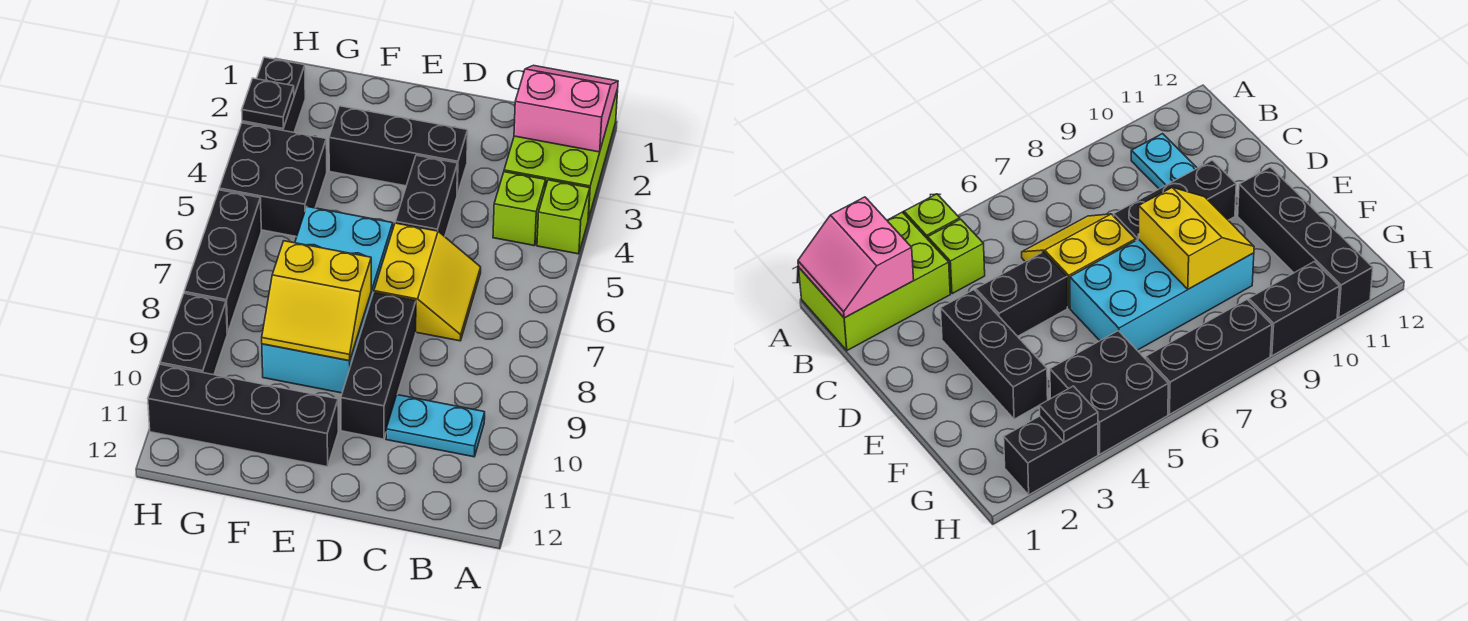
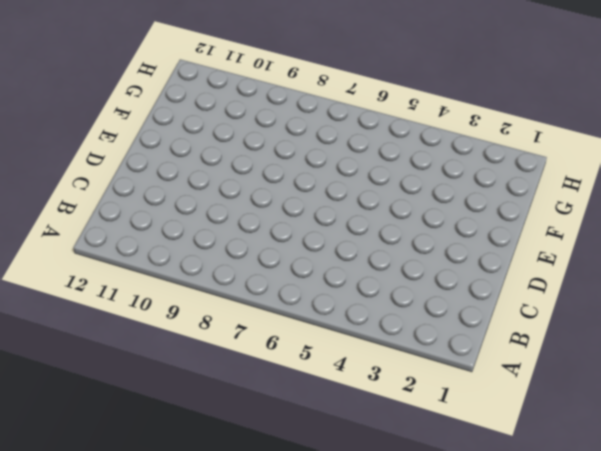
none -> lime 2x3 brick [504,89,618,219]
none -> lime 1x1 brick [537,180,590,254]
none -> lime 1x1 brick [493,172,546,246]

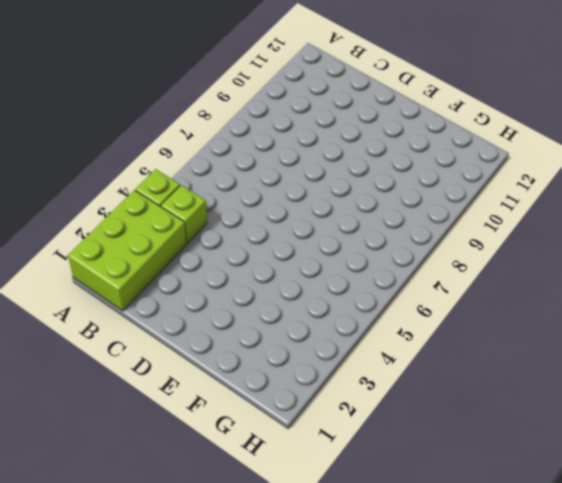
none -> cyan 1x2 plate [386,395,485,457]
none -> yellow 2x2 slope [374,223,481,341]
none -> black 1x3 brick [329,106,468,195]

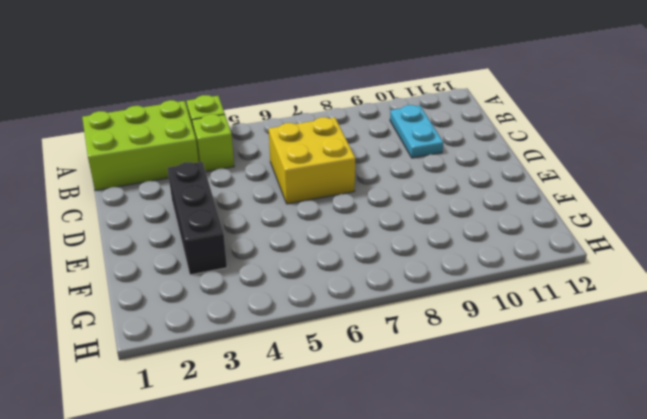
yellow 2x2 brick [269,117,356,204] -> yellow 2x2 slope [374,223,481,341]
none -> black 1x2 brick [395,155,458,237]
none -> black 1x3 brick [341,293,416,439]
none -> cyan 2x4 brick [262,207,393,393]

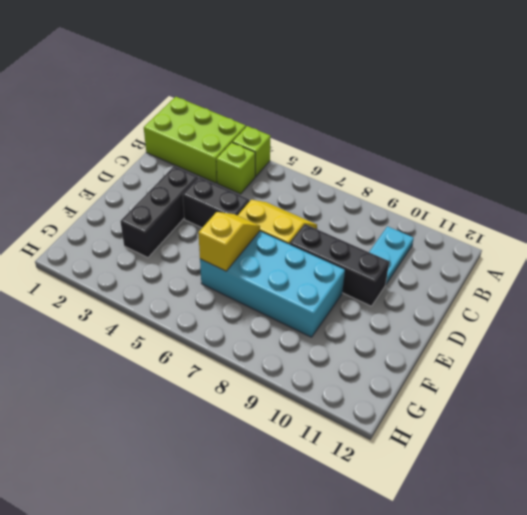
yellow 1x2 slope [198,212,260,271] -> none
none -> black 1x4 brick [148,364,338,467]
none -> black 2x2 brick [219,123,327,237]
none -> black 1x2 brick [242,57,305,132]

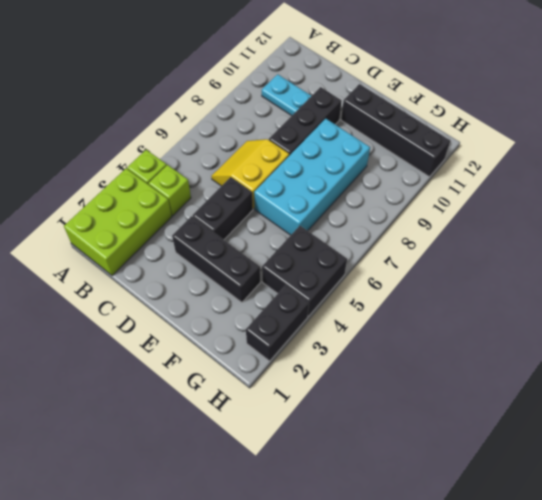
none -> black 1x3 brick [184,190,261,333]
none -> black 1x2 brick [160,293,227,375]
none -> pink 2x2 slope [514,65,618,152]

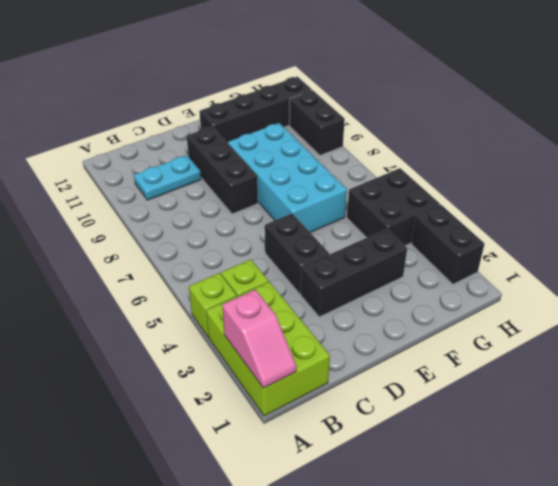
pink 1x2 slope [222,290,297,388] -> pink 2x2 slope [514,65,618,152]
none -> yellow 2x2 slope [374,223,481,341]
none -> black 1x3 brick [184,190,261,333]
none -> yellow 2x2 slope [262,241,371,361]

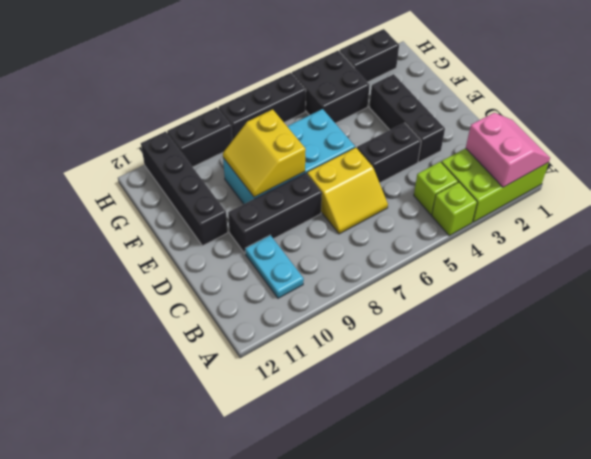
none -> black 1x1 plate [242,78,294,128]

